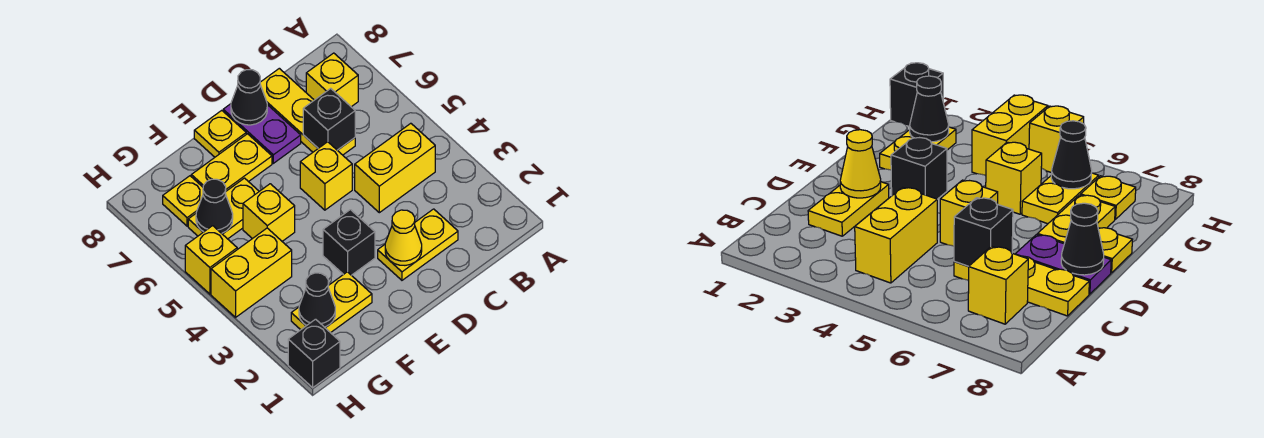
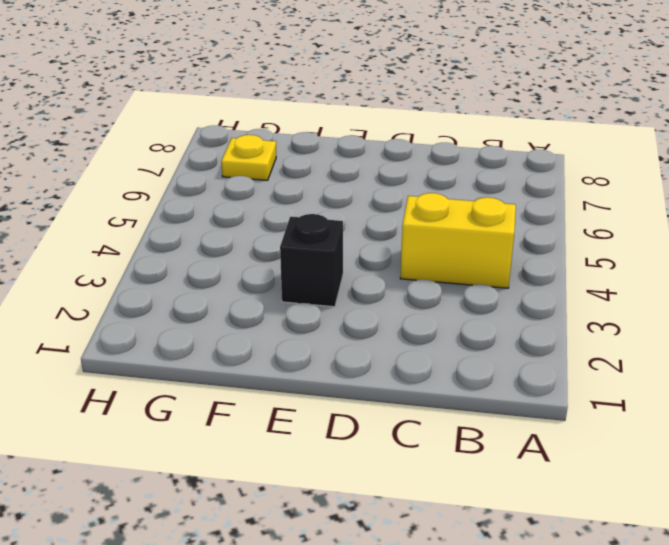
none -> yellow 1x1 brick [306,53,358,107]
none -> yellow 1x2 plate [378,209,458,280]
none -> yellow 1x3 plate [260,68,355,155]

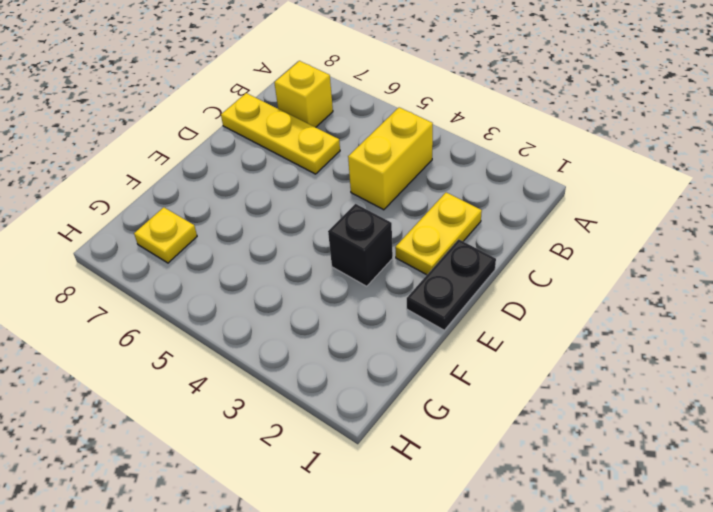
black 1x2 plate [407,239,496,330] -> none
none -> yellow 1x1 brick [300,142,352,210]
none -> purple 1x2 plate [223,104,301,163]
none -> yellow 1x2 plate [191,134,272,191]

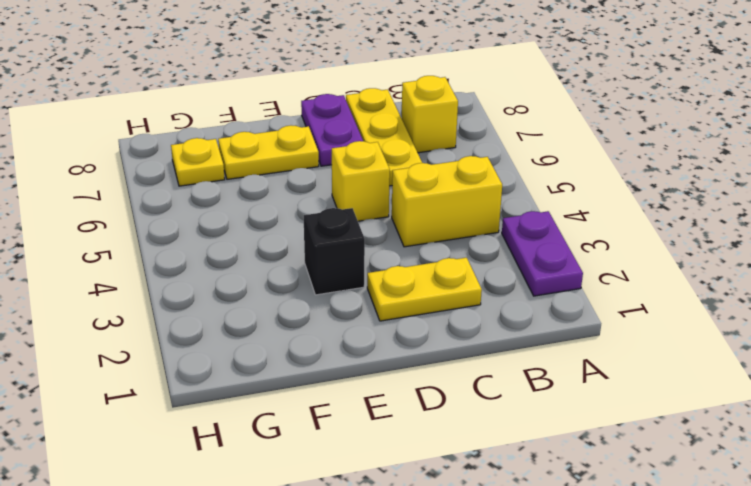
purple 1x2 plate [502,211,583,296] -> none
none -> yellow 1x1 plate [194,110,246,157]
none -> yellow 1x2 plate [291,272,372,333]
none -> yellow 1x1 brick [243,184,295,241]

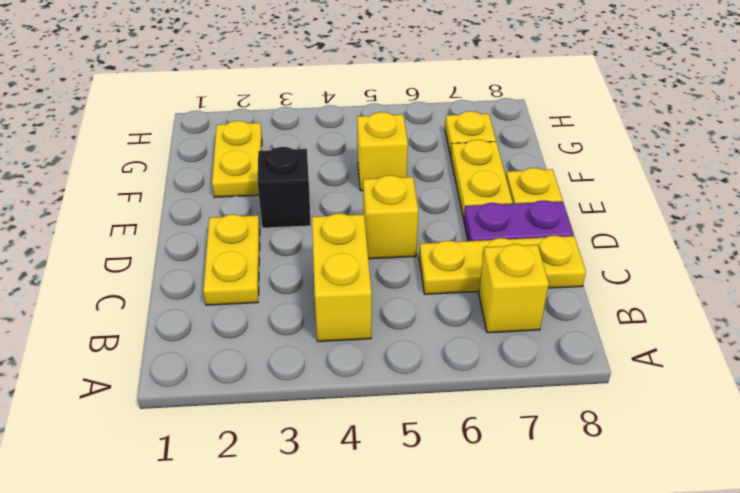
none -> yellow 1x2 plate [188,178,259,239]
none -> yellow 1x2 brick [211,228,292,317]
none -> black 1x1 brick [288,319,340,388]

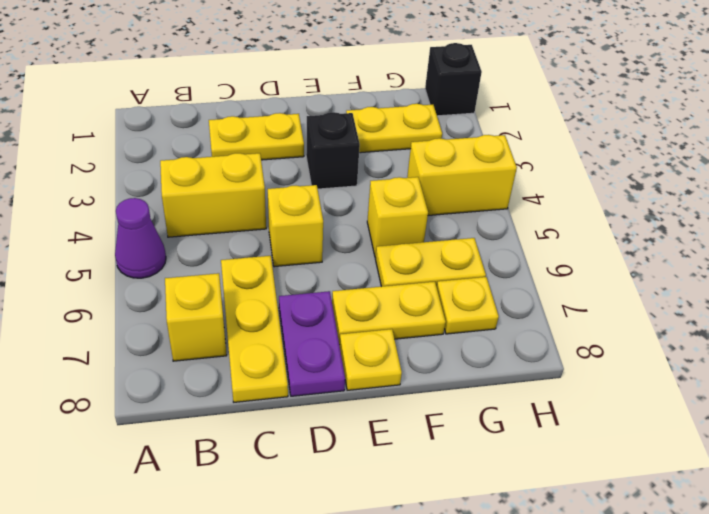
purple 1x1 cone [115,198,166,278] -> none
none -> yellow 1x1 brick [185,226,237,294]
none -> black 1x1 brick [303,88,355,150]
none -> yellow 1x1 cone [385,210,422,265]

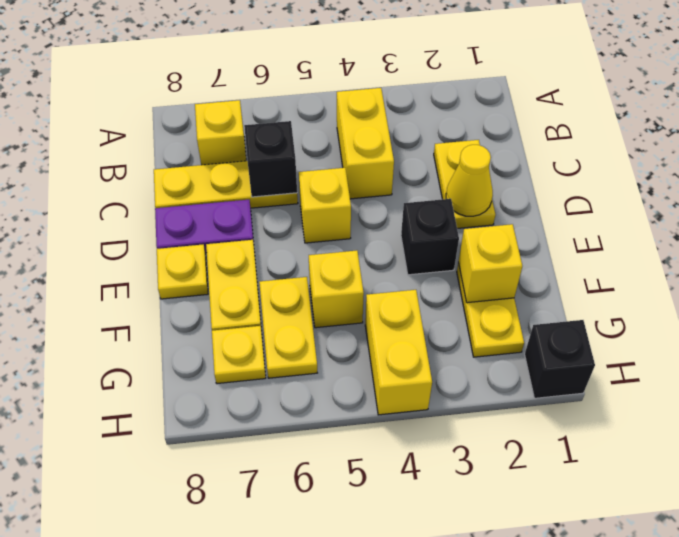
yellow 1x1 brick [458,224,522,303] -> yellow 1x1 brick moved to [185,226,237,294]
none -> black 1x1 cone [231,70,267,125]
none -> black 1x1 cone [299,273,335,327]
none -> black 1x1 cone [196,179,233,233]

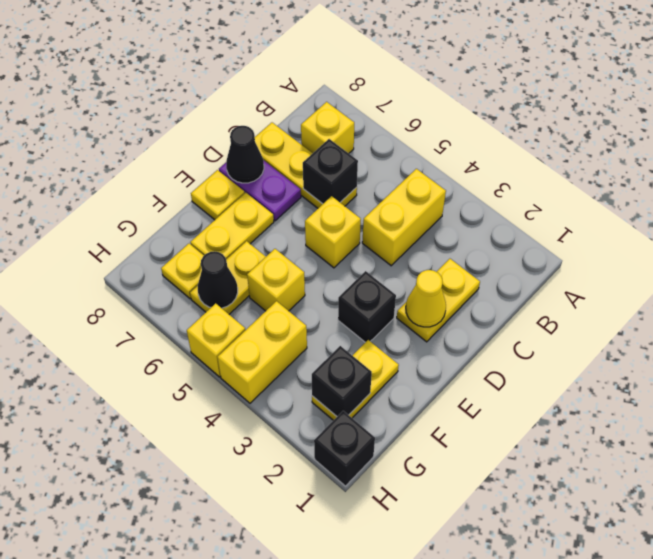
black 1x1 brick [312,346,372,416] -> black 1x1 cone [299,273,335,327]

